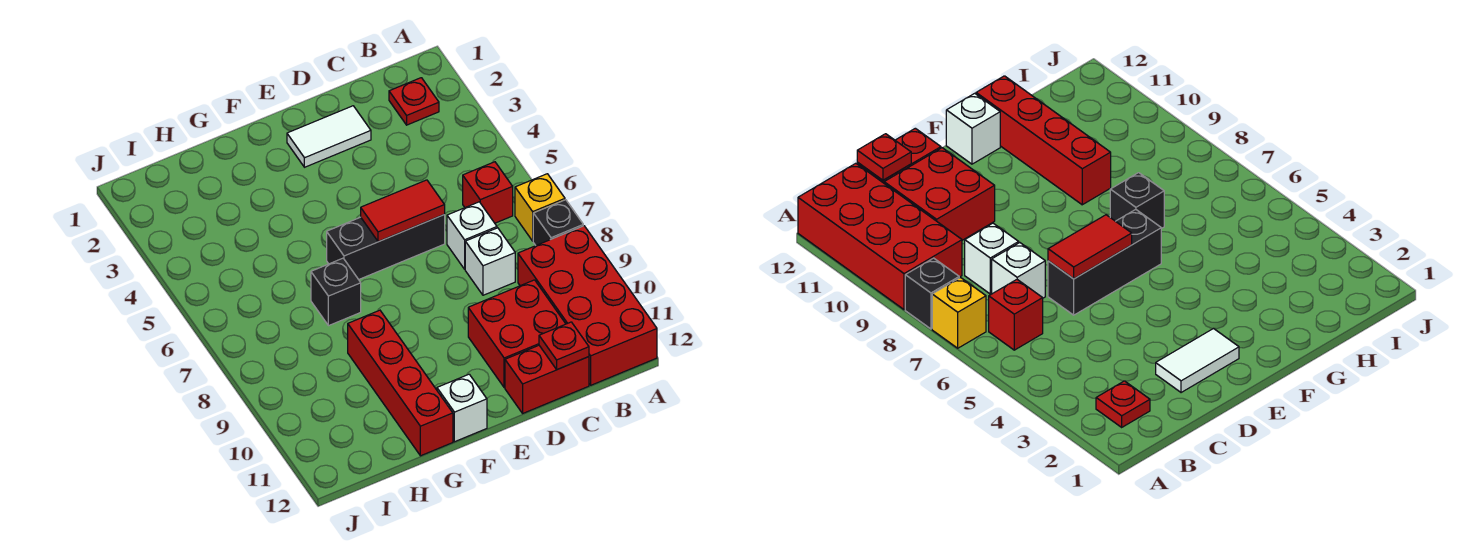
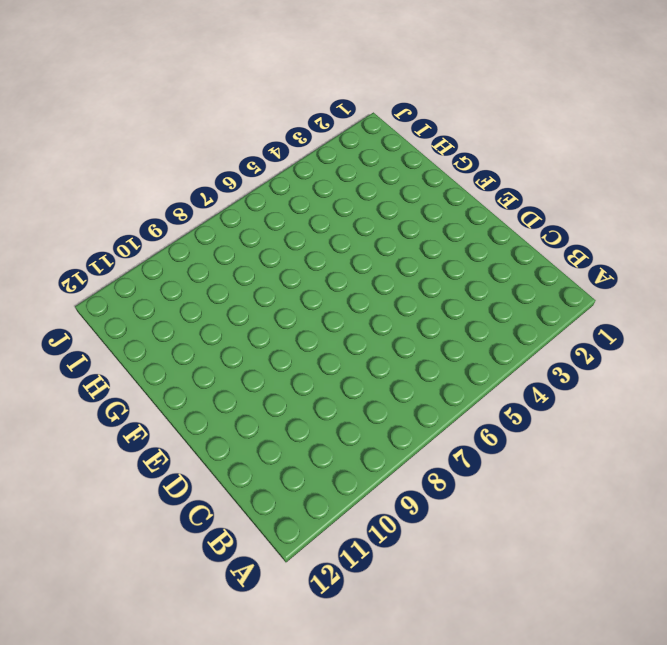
none -> yellow 1x1 brick [515,174,565,241]
none -> black 1x1 brick [533,200,583,245]
none -> red 2x4 brick [518,226,657,385]

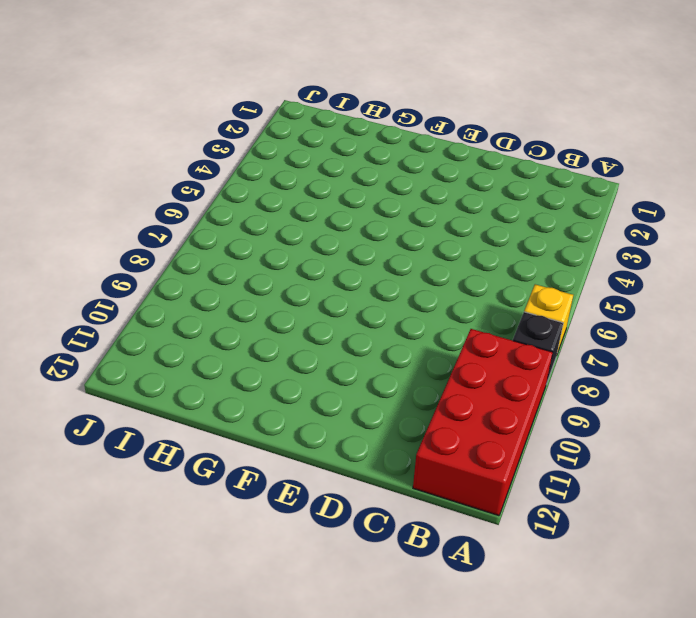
none -> red 1x1 plate [389,78,439,125]
none -> red 1x1 brick [463,162,513,223]
none -> white 1x1 brick [447,202,497,269]

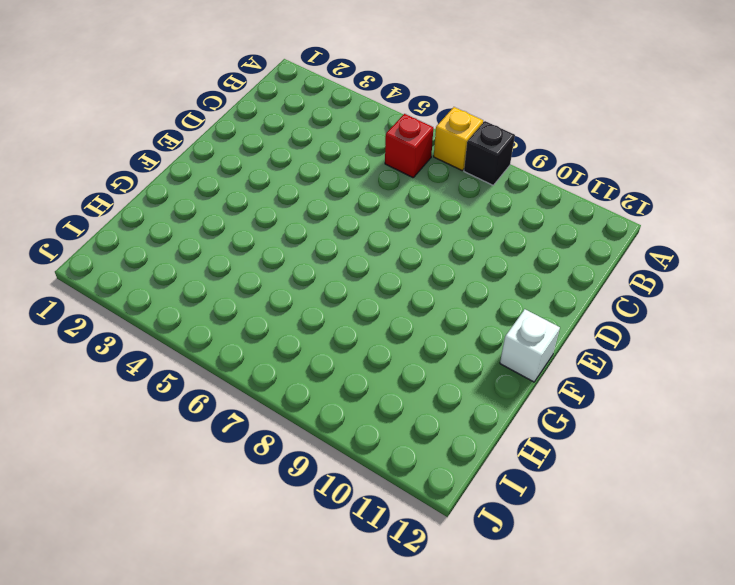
none -> red 2x4 brick [518,226,657,385]
none -> red 1x1 plate [389,78,439,125]
none -> white 1x1 brick [447,202,497,269]

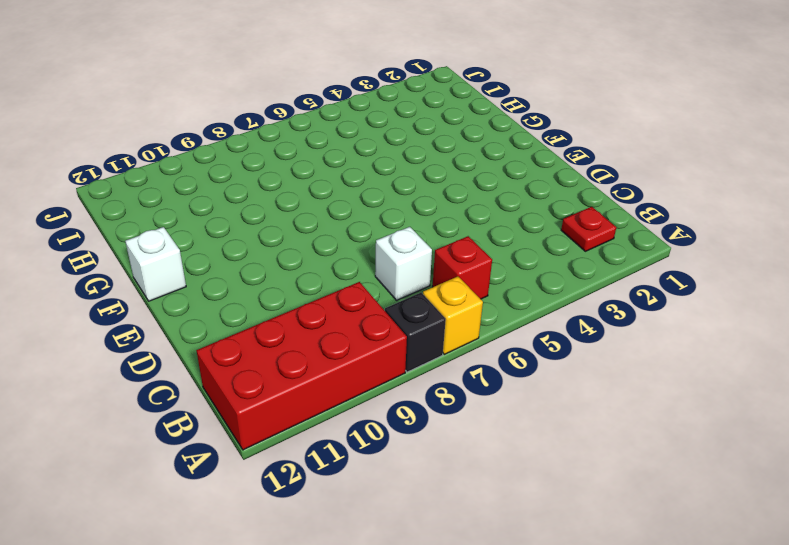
none -> white 1x1 brick [465,228,515,295]
none -> red 2x2 brick [468,280,566,388]
none -> red 1x2 brick [505,345,589,413]

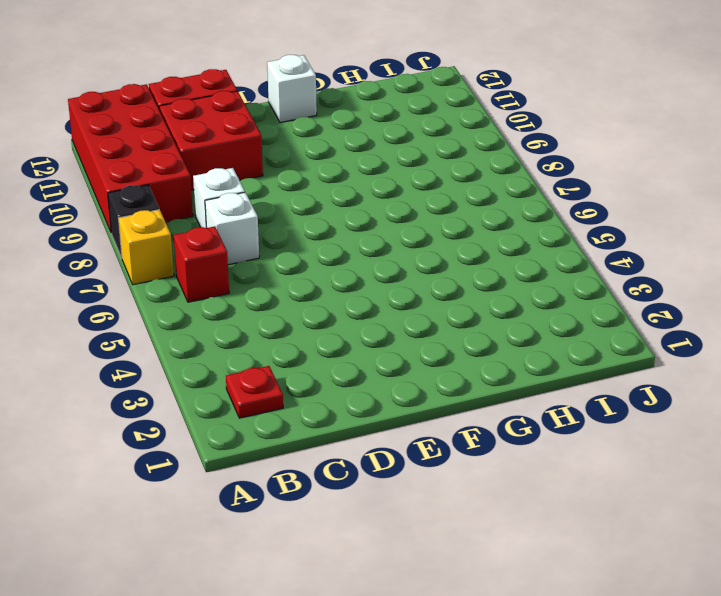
none -> white 1x2 tile [287,106,371,167]
none -> black 1x3 brick [327,215,445,280]
none -> black 1x1 brick [311,258,361,326]

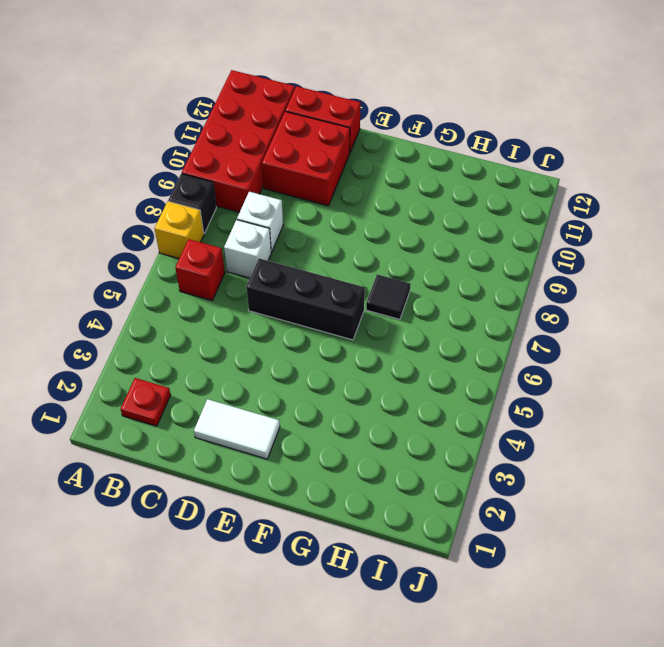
black 1x1 tile [366,274,411,319] -> black 1x1 brick [311,258,361,326]
none -> white 1x1 brick [437,374,487,442]
none -> red 1x4 brick [348,310,453,456]
none -> red 1x1 plate [539,322,589,369]

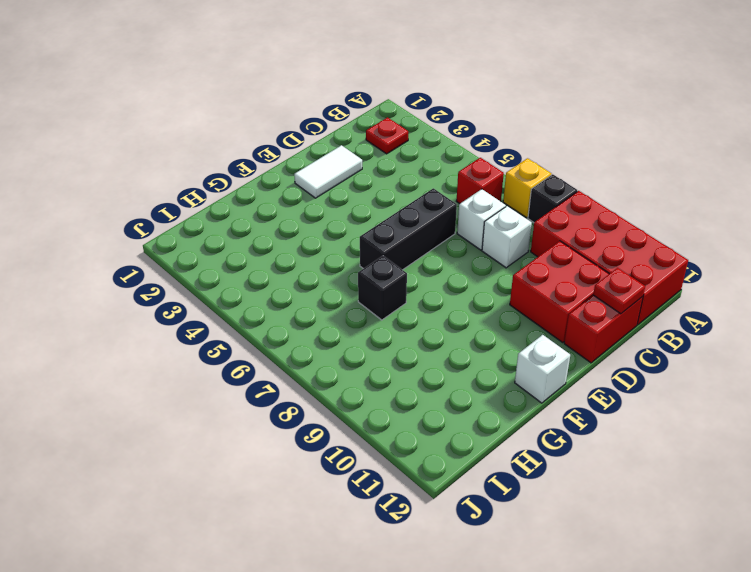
none -> red 1x4 brick [348,310,453,456]
none -> red 1x2 tile [361,180,445,242]

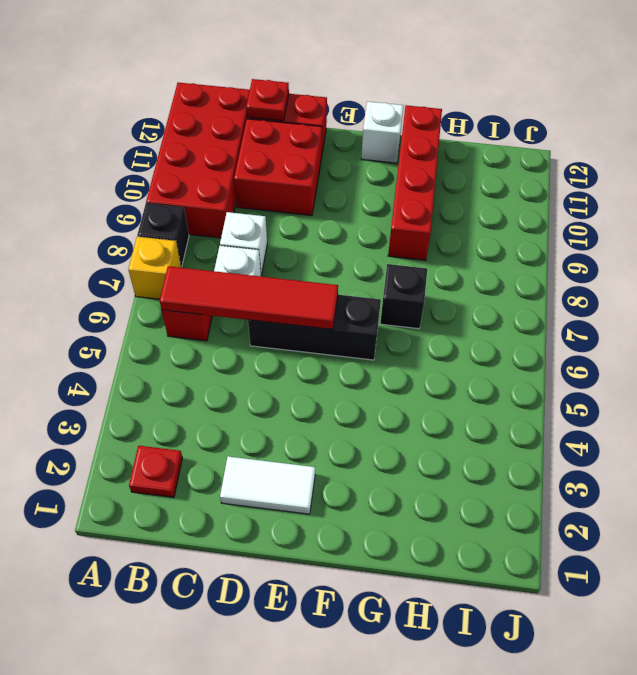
red 1x4 tile [160,266,338,329] -> red 1x2 tile [361,180,445,242]

